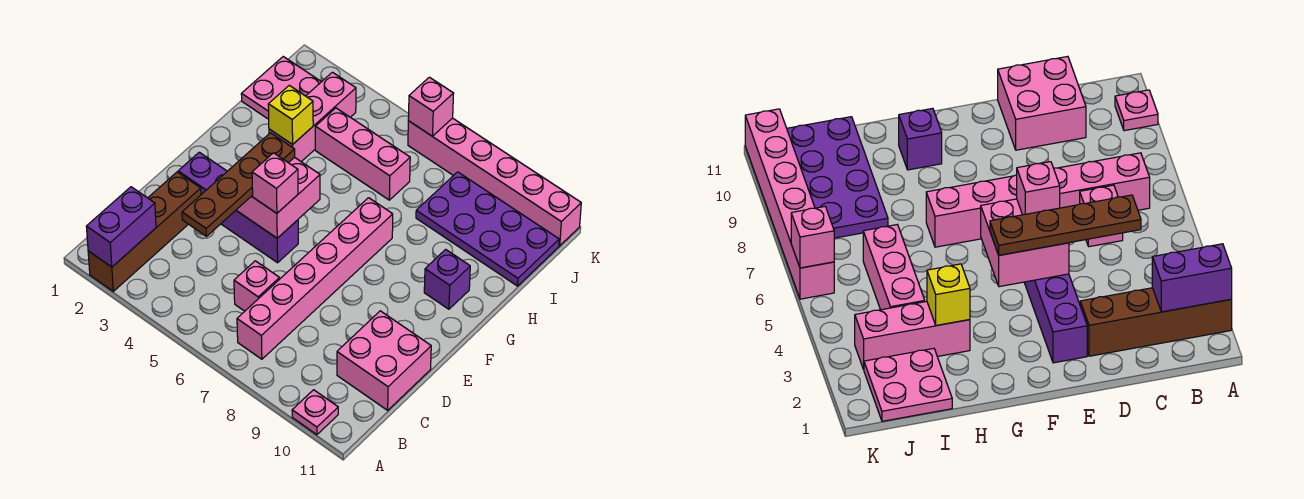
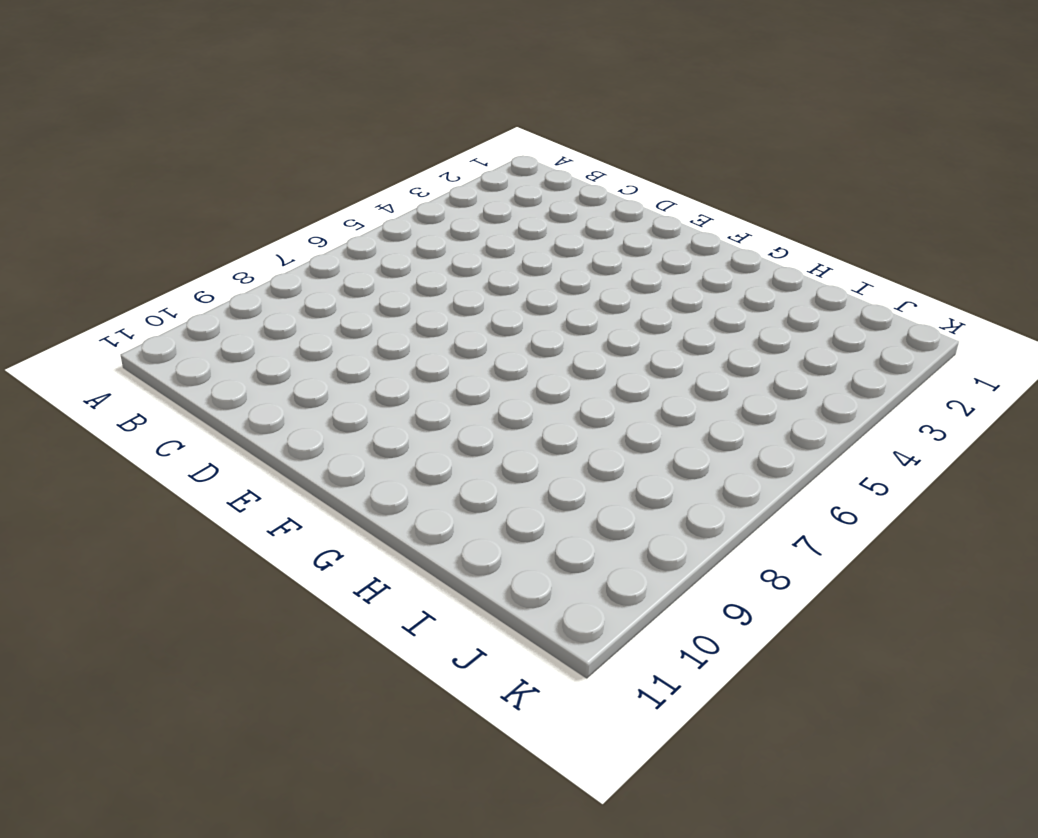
none -> brown 1x4 brick [88,172,201,291]
none -> pink 1x1 plate [292,390,338,435]
none -> pink 1x6 brick [237,198,393,359]

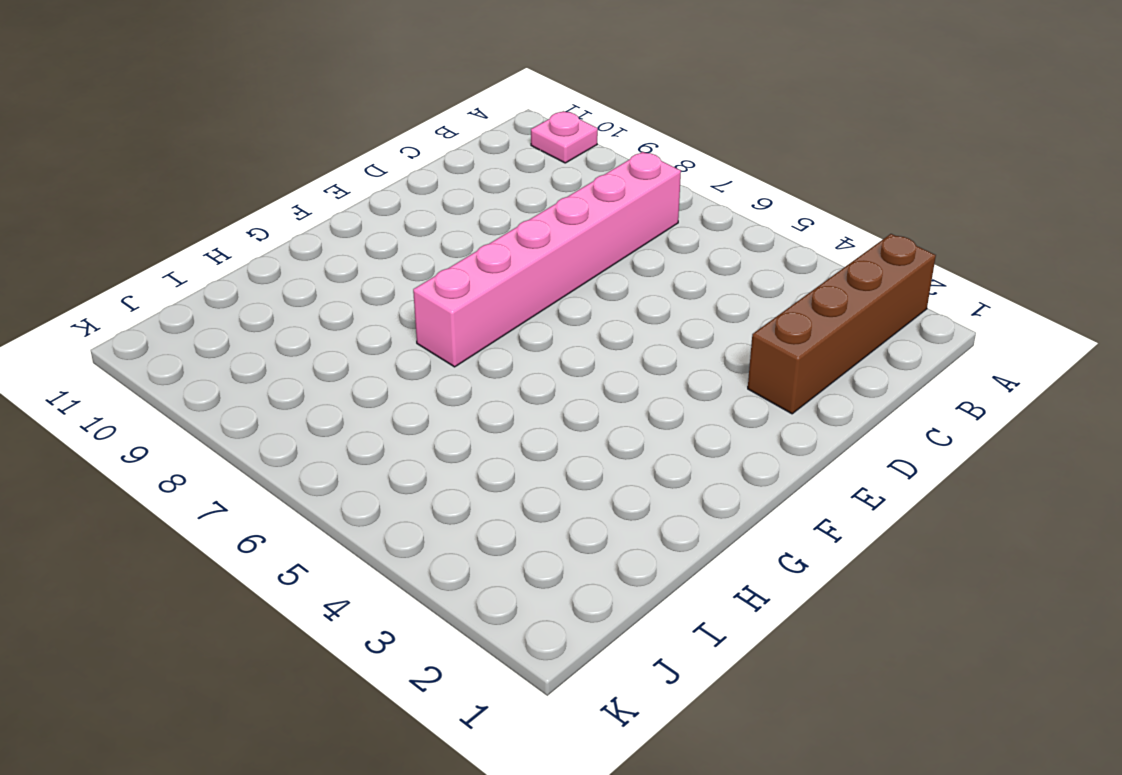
none -> pink 1x1 brick [234,261,280,311]
none -> pink 2x2 brick [337,311,431,410]
none -> purple 1x4 brick [178,152,298,263]

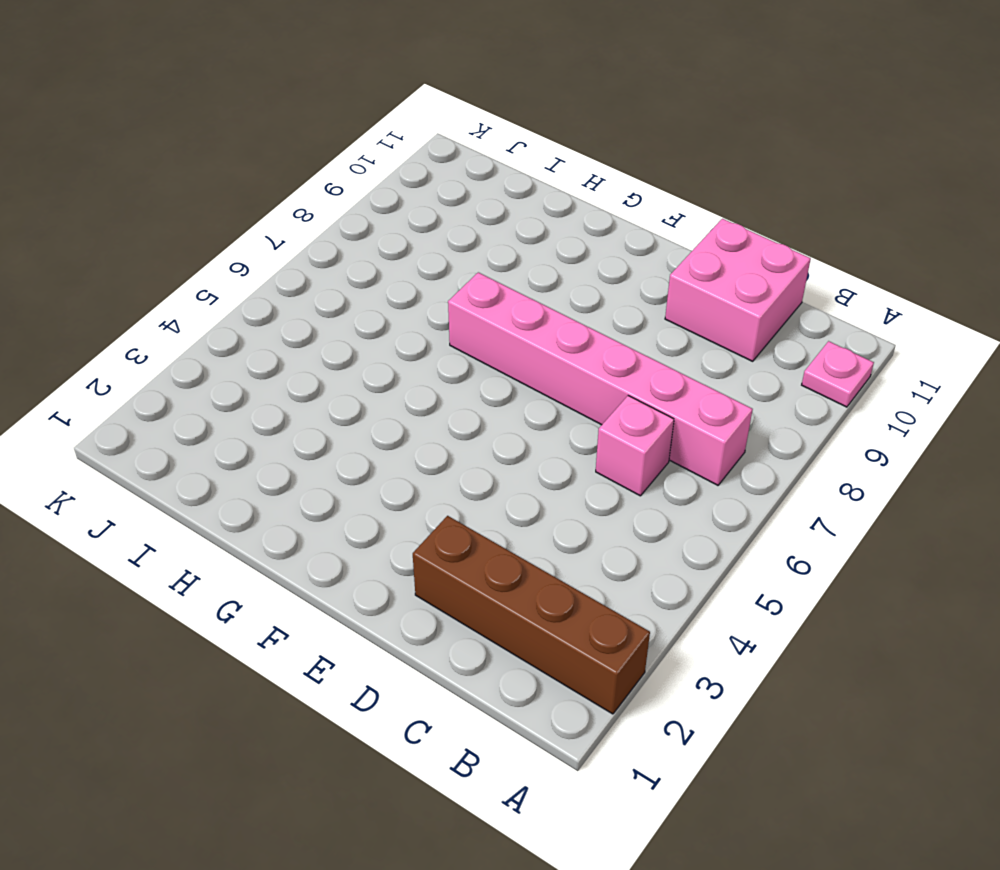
none -> purple 1x4 brick [178,152,298,263]
none -> purple 1x1 brick [424,249,470,309]
none -> pink 1x3 brick [269,72,356,162]

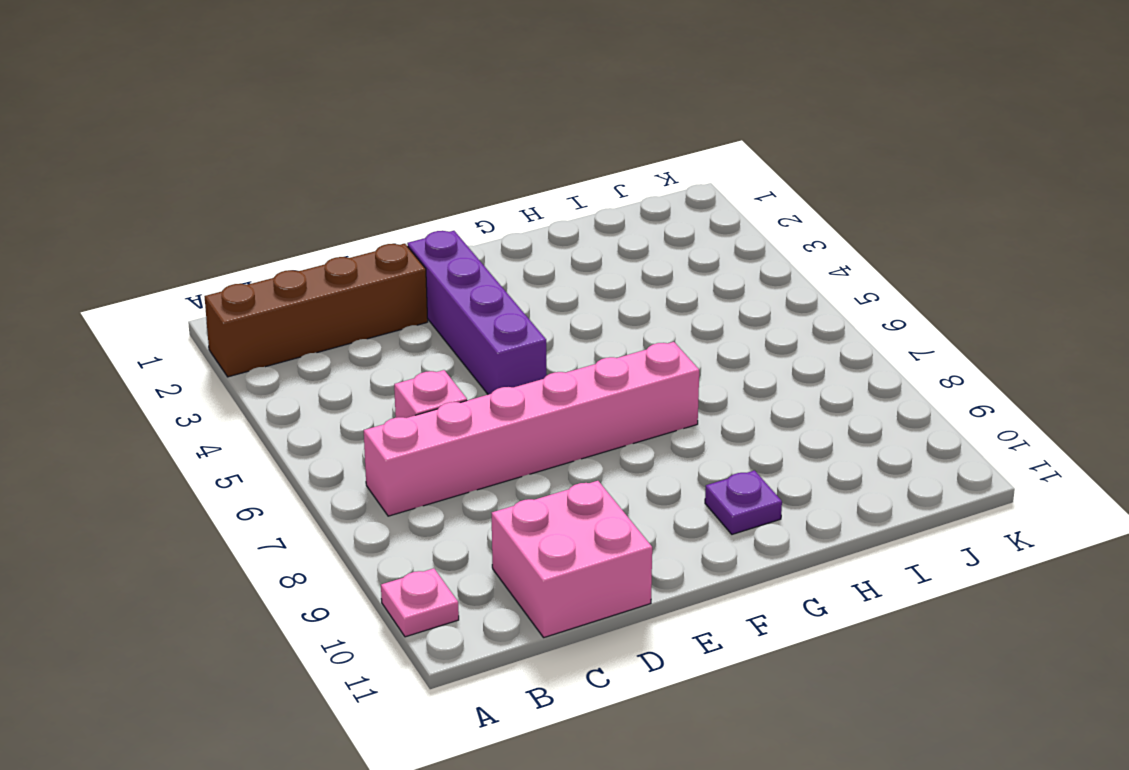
purple 1x1 plate [705,471,782,534] -> purple 1x1 brick [424,249,470,309]
none -> pink 1x3 brick [269,72,356,162]
none -> pink 2x2 plate [241,57,321,119]
none -> pink 1x3 brick [315,108,410,200]

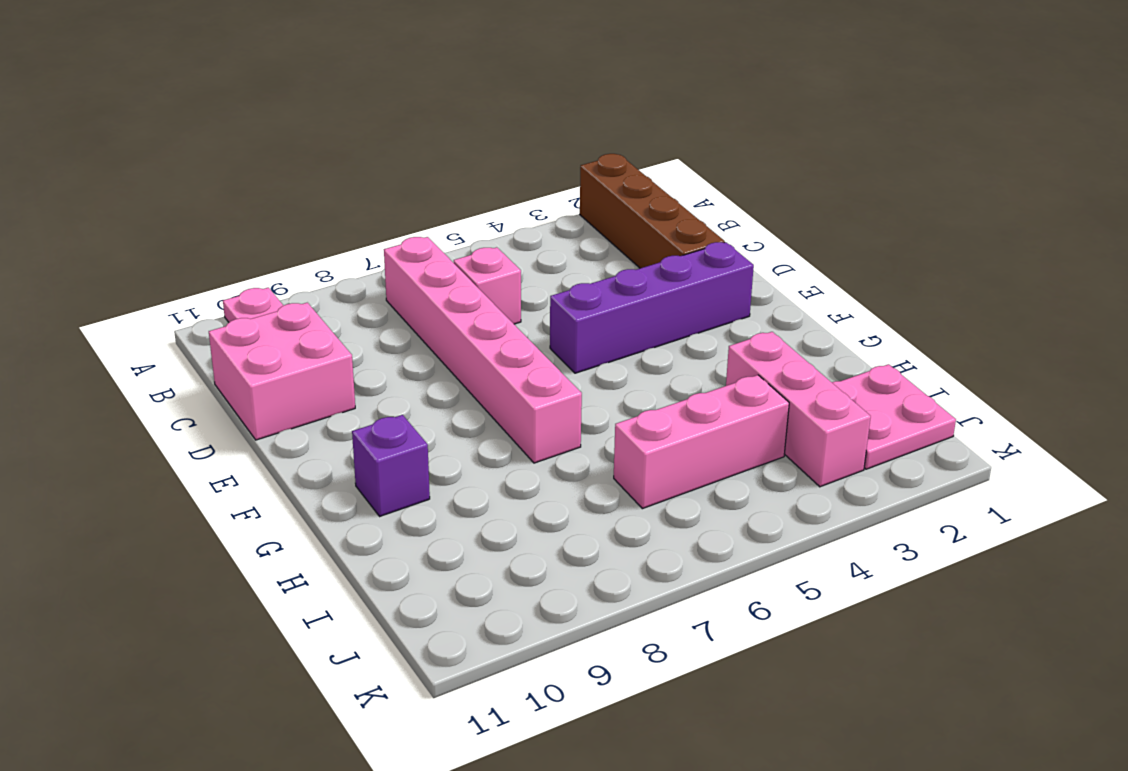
none -> purple 2x4 plate [416,172,559,286]
none -> pink 1x6 brick [408,118,581,246]
none -> purple 1x2 brick [86,187,156,267]

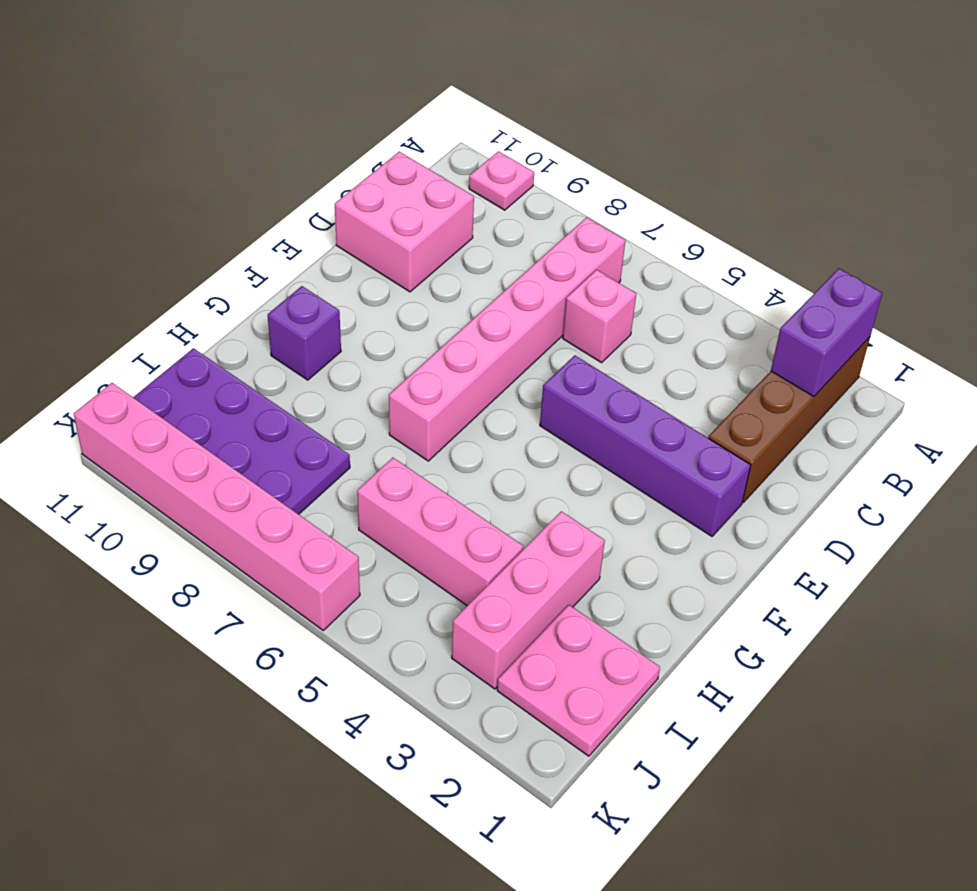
none -> pink 2x2 brick [236,157,320,238]
none -> yellow 1x1 brick [268,85,313,145]
none -> pink 1x1 brick [408,77,454,136]

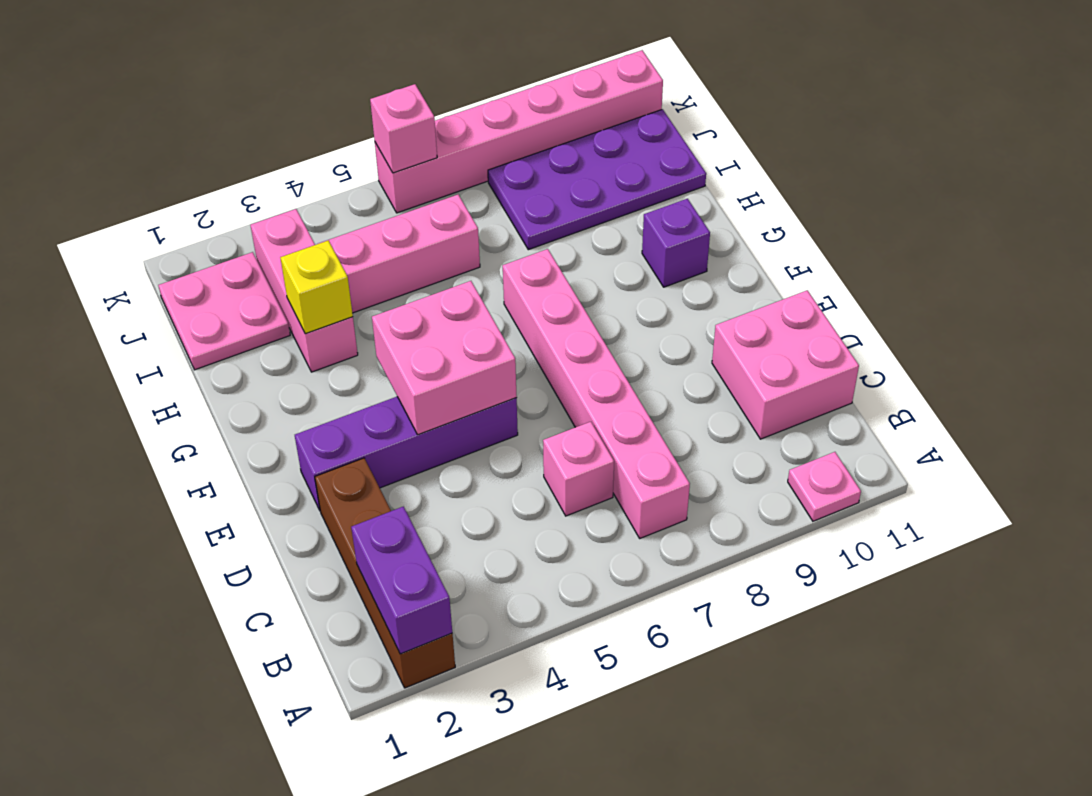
none -> brown 1x4 plate [182,133,295,236]
none -> pink 1x1 brick [252,153,298,213]

